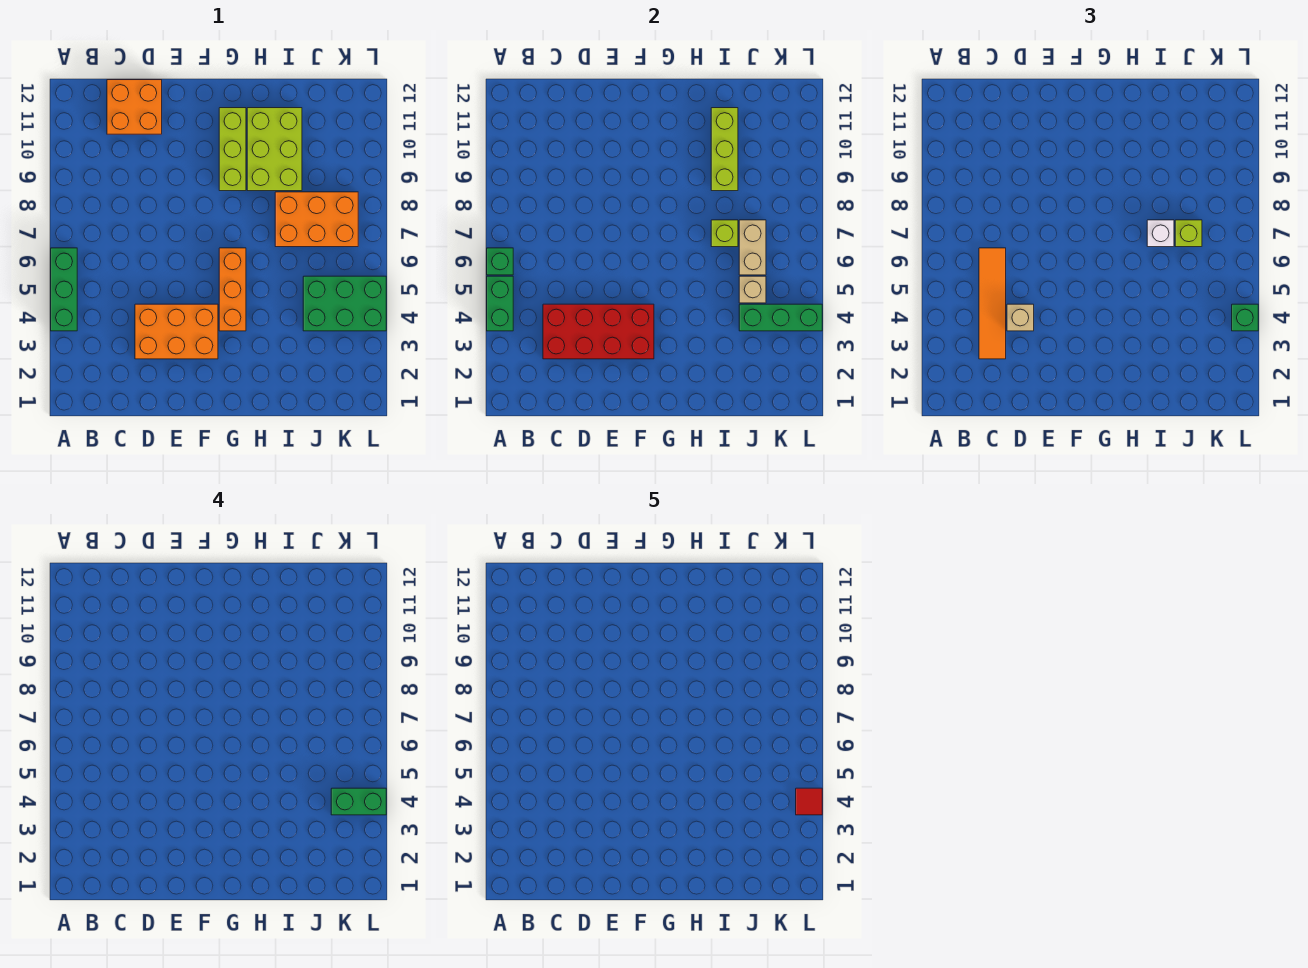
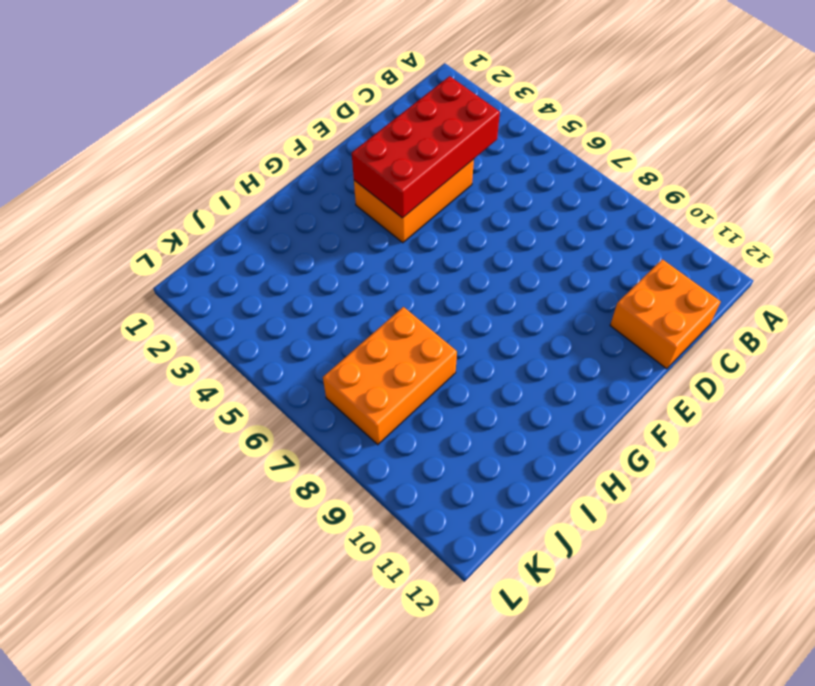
none -> green 1x3 brick [51,248,77,331]
none -> orange 1x3 brick [219,248,246,331]
none -> lime 1x3 brick [219,108,246,191]

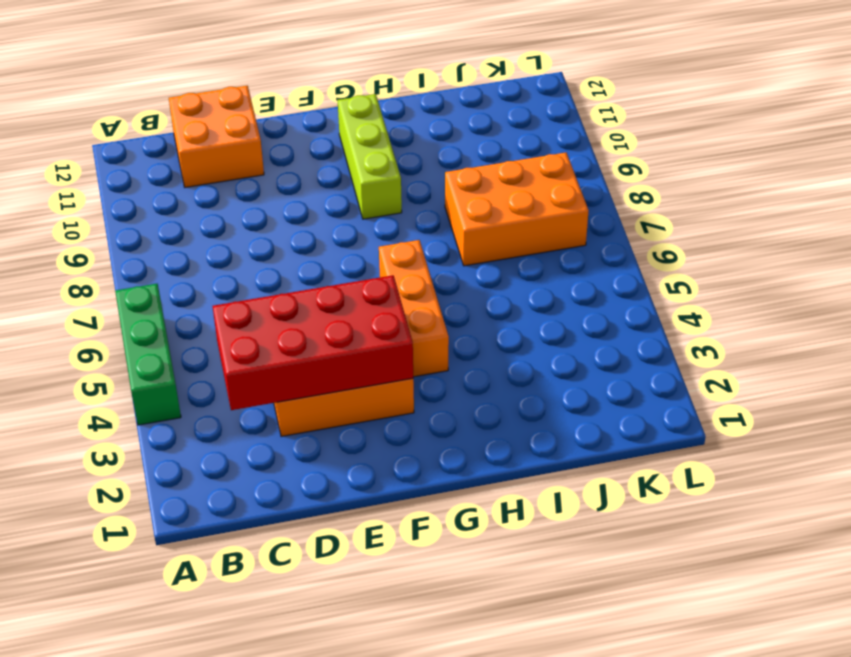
none -> lime 2x3 brick [247,108,302,191]
none -> green 2x3 brick [303,276,386,331]
none -> green 1x2 brick [487,276,513,331]

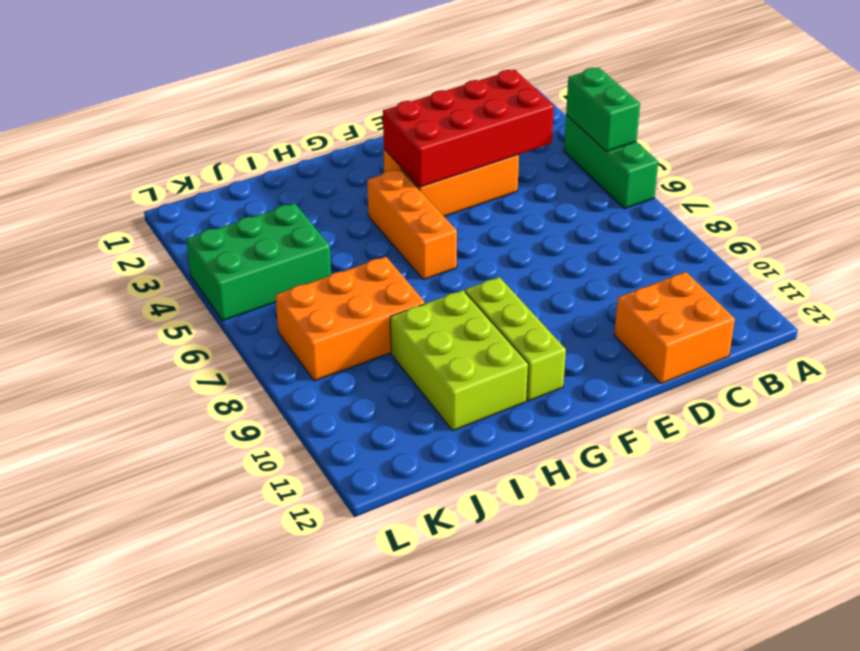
none -> green 1x1 brick [487,248,513,275]
none -> lime 1x1 brick [711,220,738,247]
none -> lime 1x3 brick [711,108,738,191]

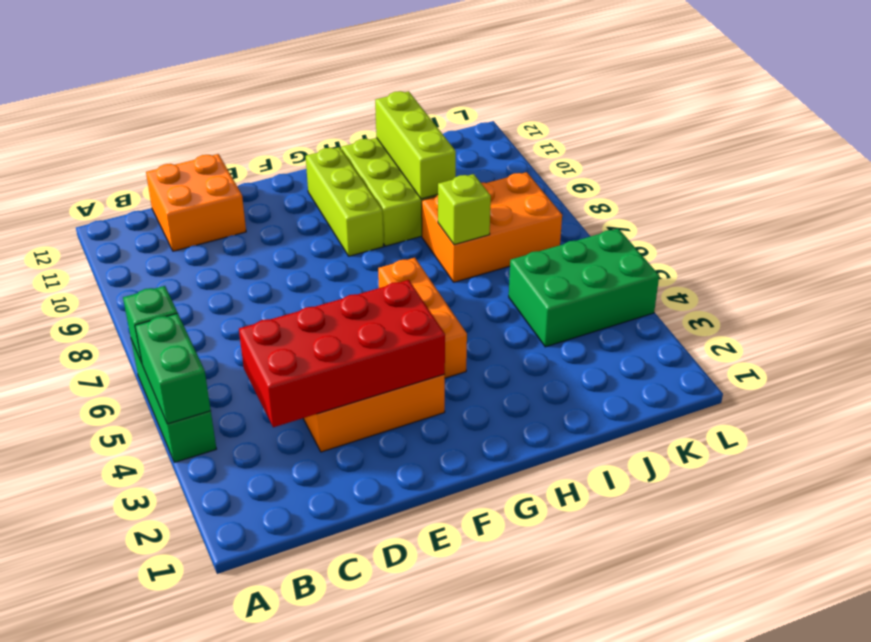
none -> green 1x3 brick [739,304,822,331]
none -> tan 1x1 brick [739,276,766,303]
none -> tan 1x2 brick [739,220,766,275]

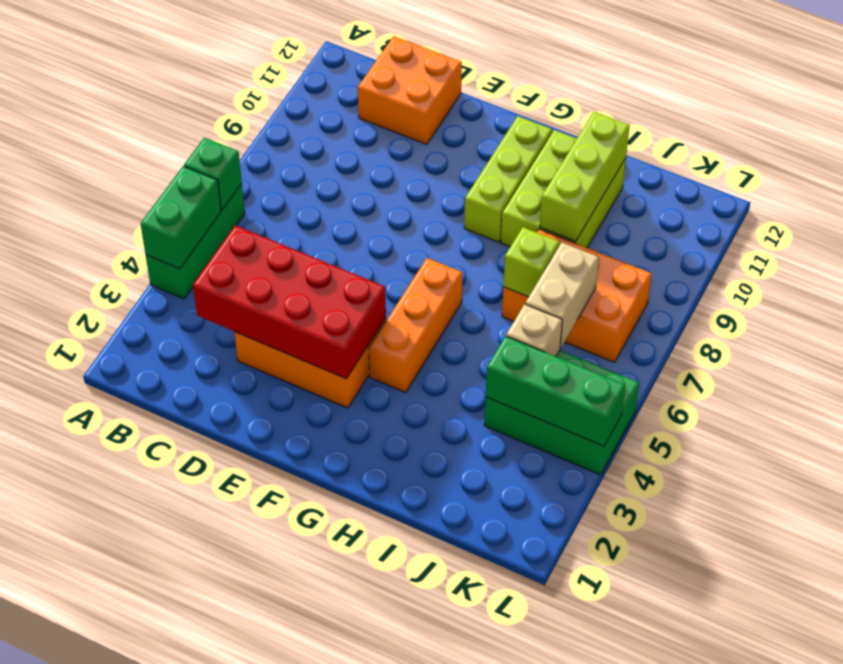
none -> orange 1x4 tile [979,248,1006,359]
none -> tan 1x1 brick [1007,304,1034,331]
none -> white 1x1 brick [1147,220,1174,247]

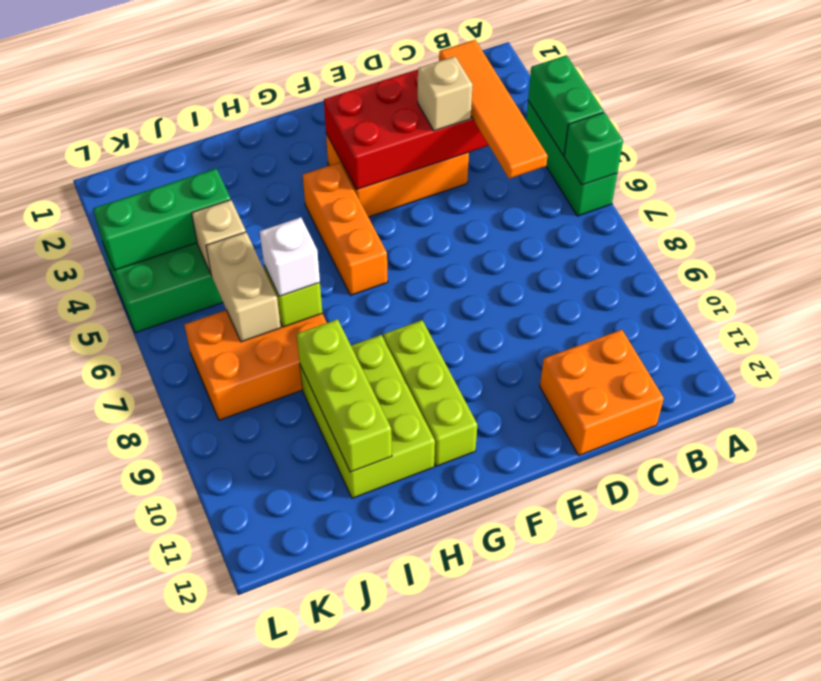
none -> lime 1x1 brick [1175,220,1202,247]
none -> green 1x1 brick [1232,304,1258,331]
none -> green 1x2 brick [331,788,386,815]

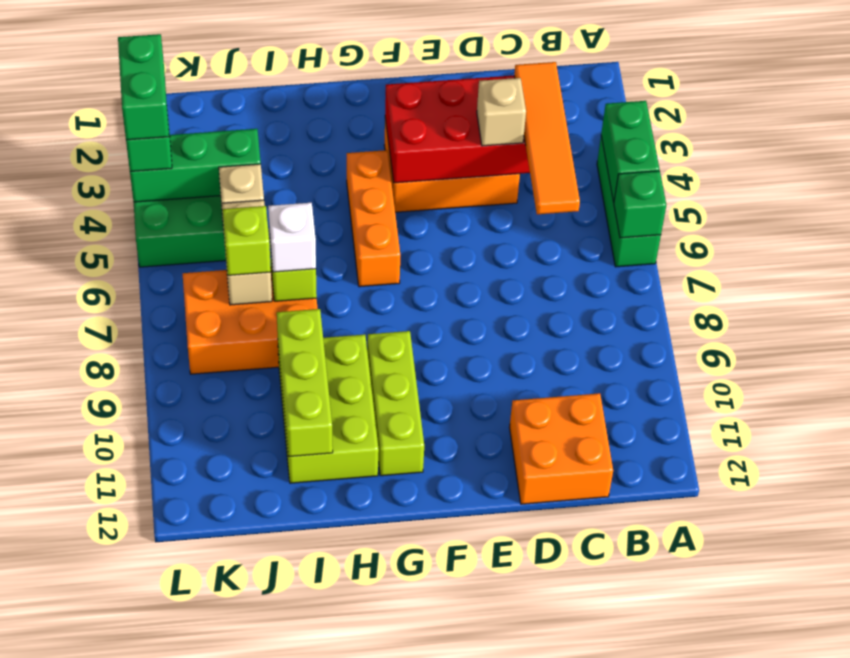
green 1x2 brick [118,34,169,140] -> green 1x2 brick turned to [331,788,386,815]
none -> red 1x1 tile [796,788,822,815]

